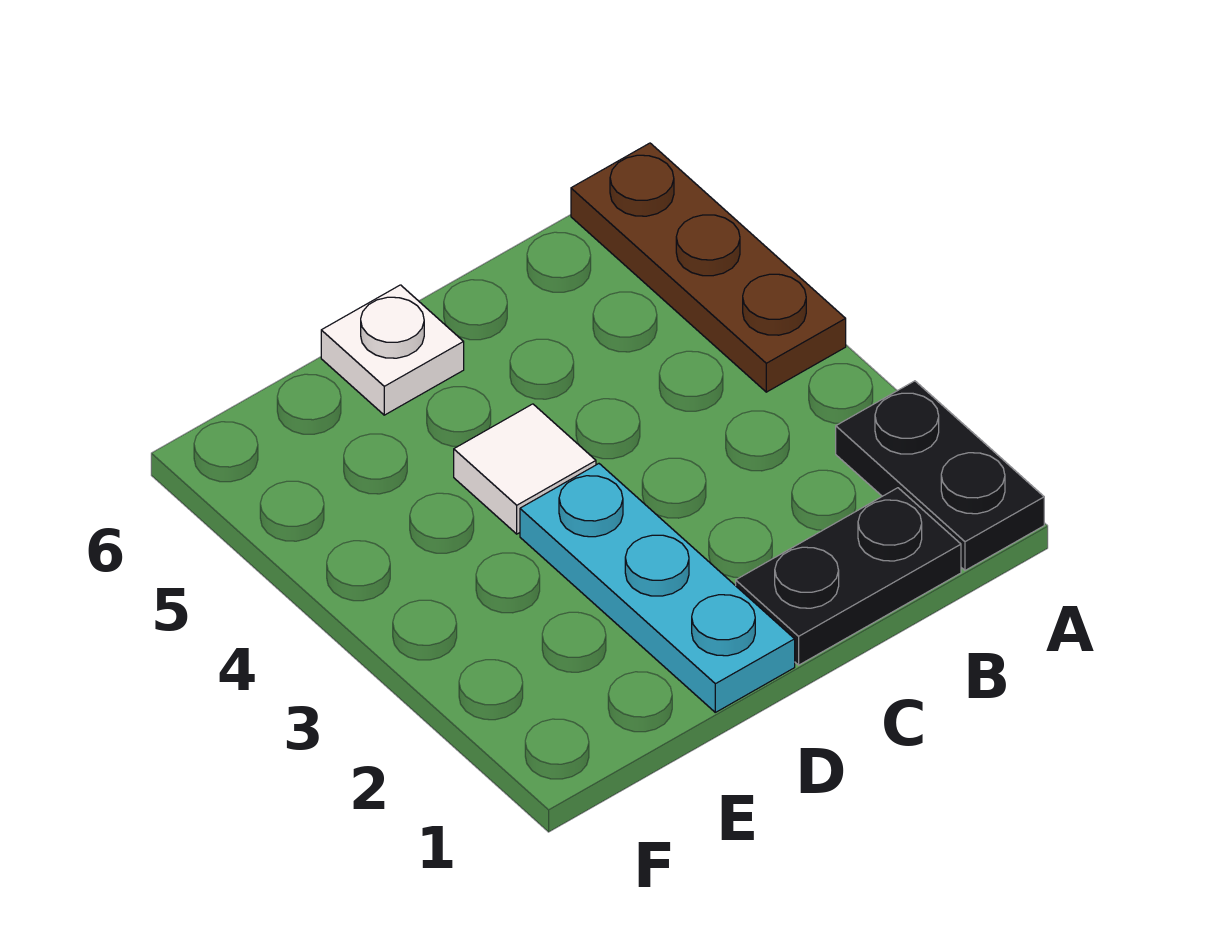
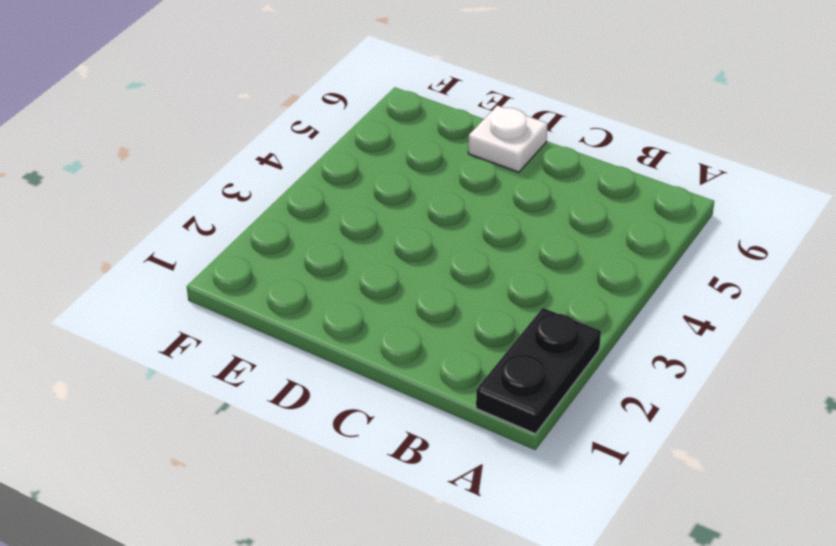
none -> brown 1x3 plate [571,143,846,392]
none -> black 1x2 plate [736,488,961,665]

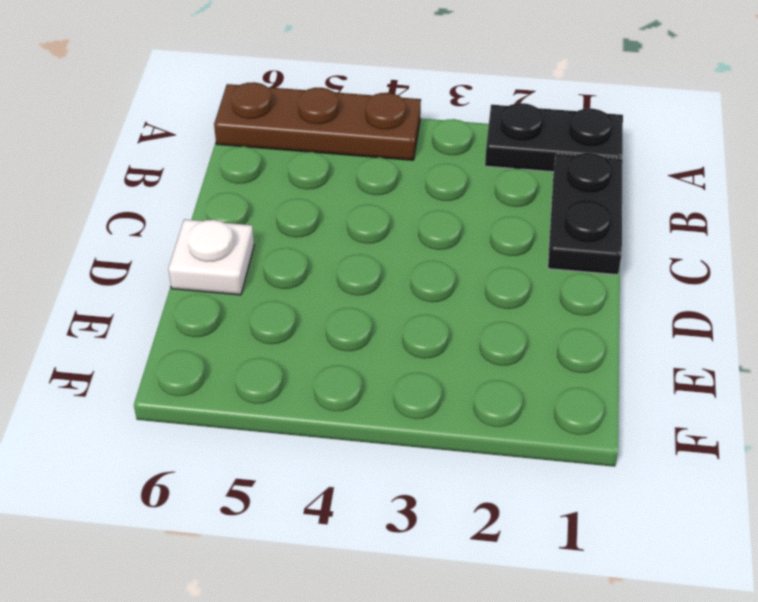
none -> cyan 1x3 plate [520,464,795,712]
none -> white 1x1 tile [454,404,596,534]

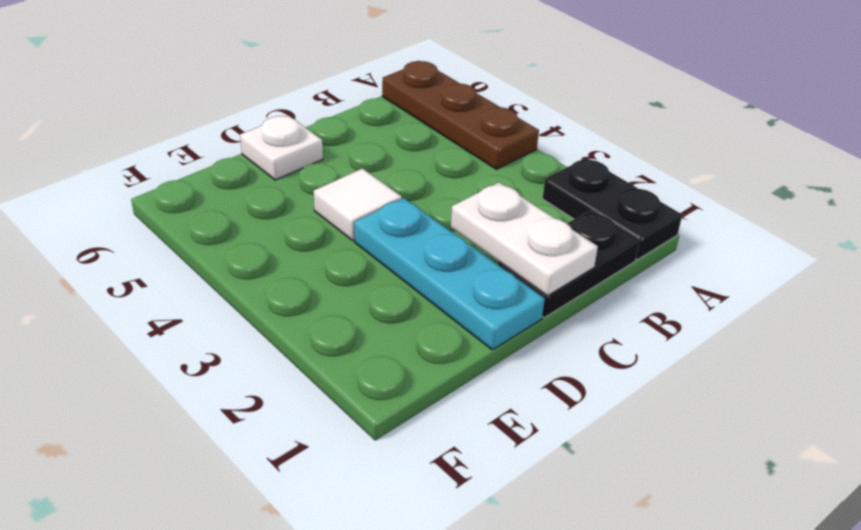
white 1x2 plate [451,182,598,296] -> none

